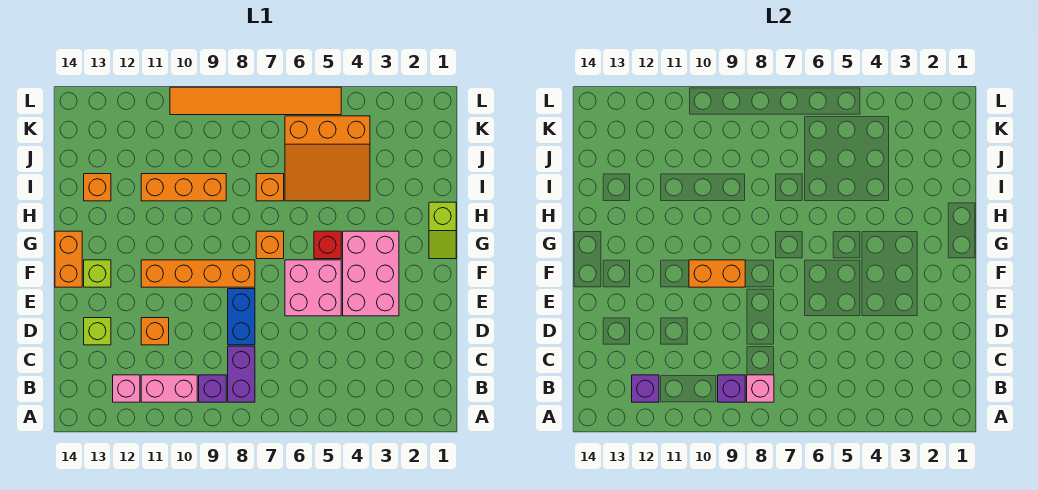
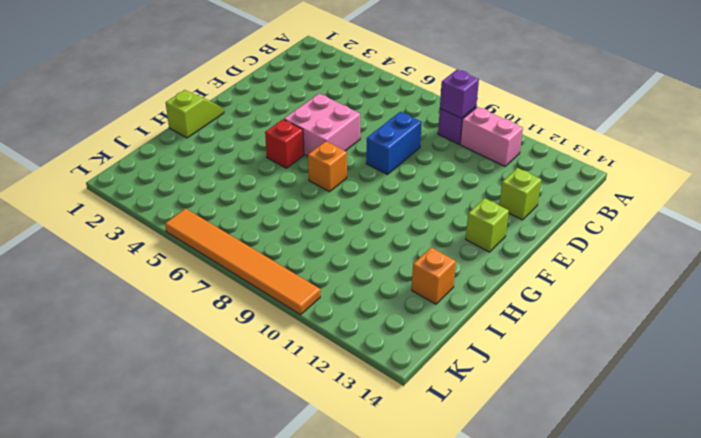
none -> purple 1x2 brick [228,346,255,402]
none -> pink 1x1 brick [113,375,140,402]
none -> orange 1x1 brick [141,318,169,345]

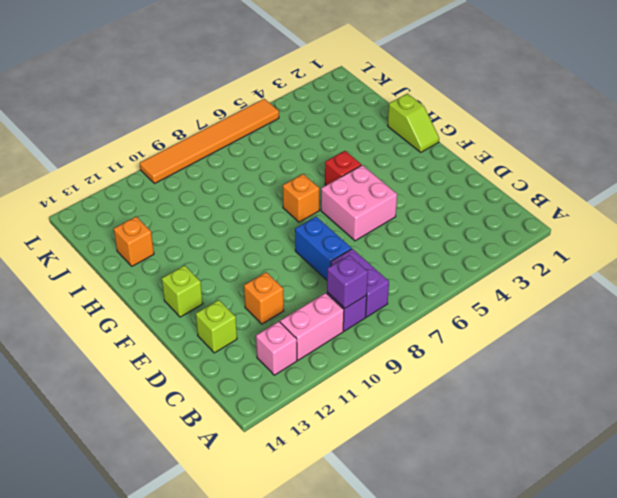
none -> pink 2x3 brick [343,231,399,316]
none -> orange 1x4 brick [141,260,255,287]
none -> orange 1x2 brick [55,231,82,287]

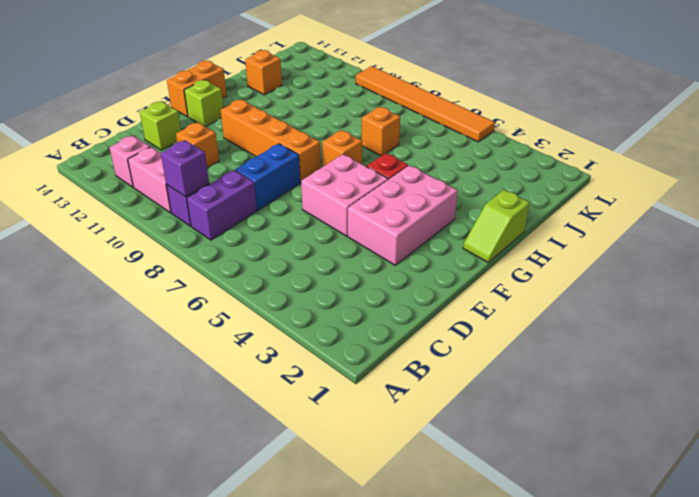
none -> orange 3x3 slope [285,116,370,201]
none -> orange 1x3 brick [141,174,226,201]
none -> pink 1x1 brick [747,375,774,402]

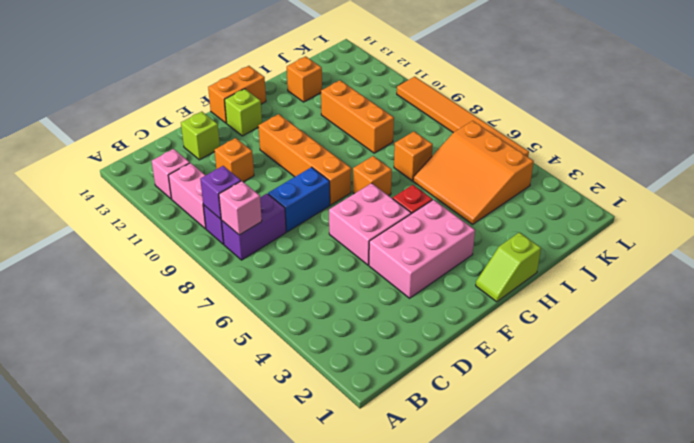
none -> purple 1x1 brick [632,375,659,402]
none -> orange 1x2 brick [689,260,745,287]

